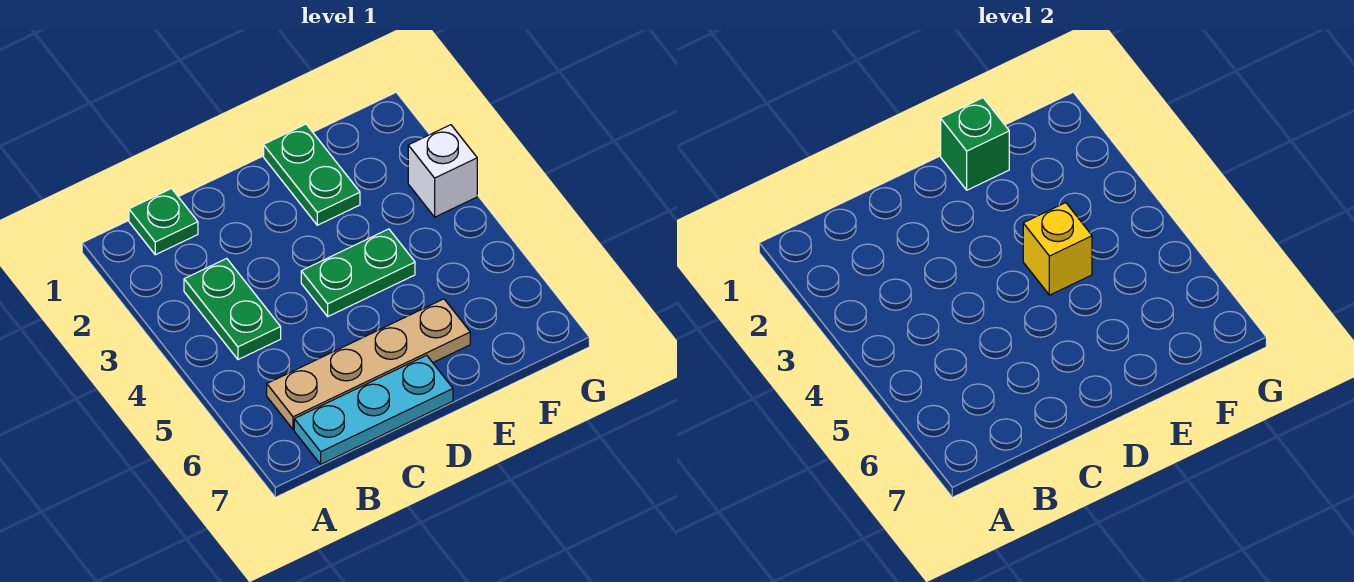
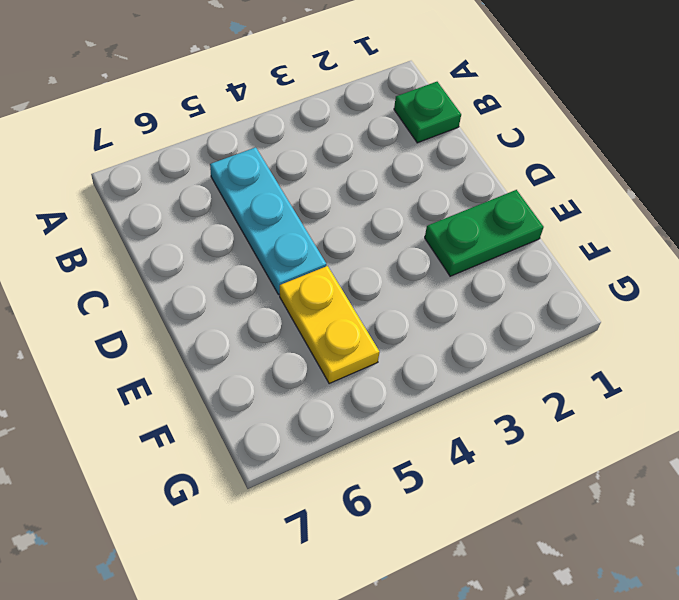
cyan 1x3 plate [210,147,326,295] -> cyan 1x3 plate moved to [294,355,453,464]
yellow 1x2 plate [280,266,379,383] -> none
none -> green 1x2 plate [184,258,281,360]
none -> tan 1x4 plate [267,299,470,430]

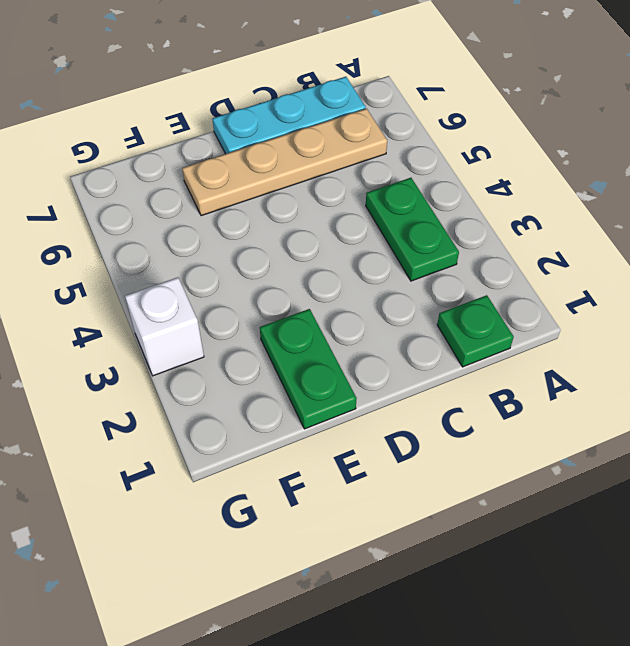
none -> green 1x2 plate [301,229,415,316]
none -> green 1x1 brick [941,98,1009,190]

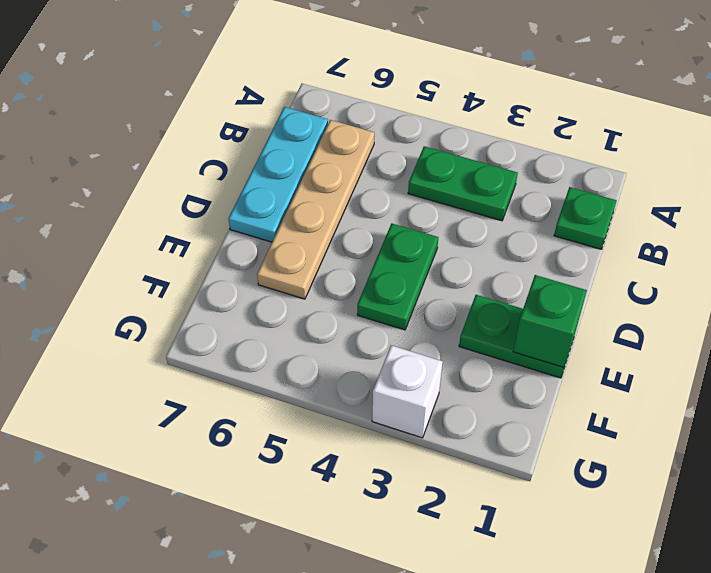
none -> yellow 1x1 brick [1023,203,1092,295]

